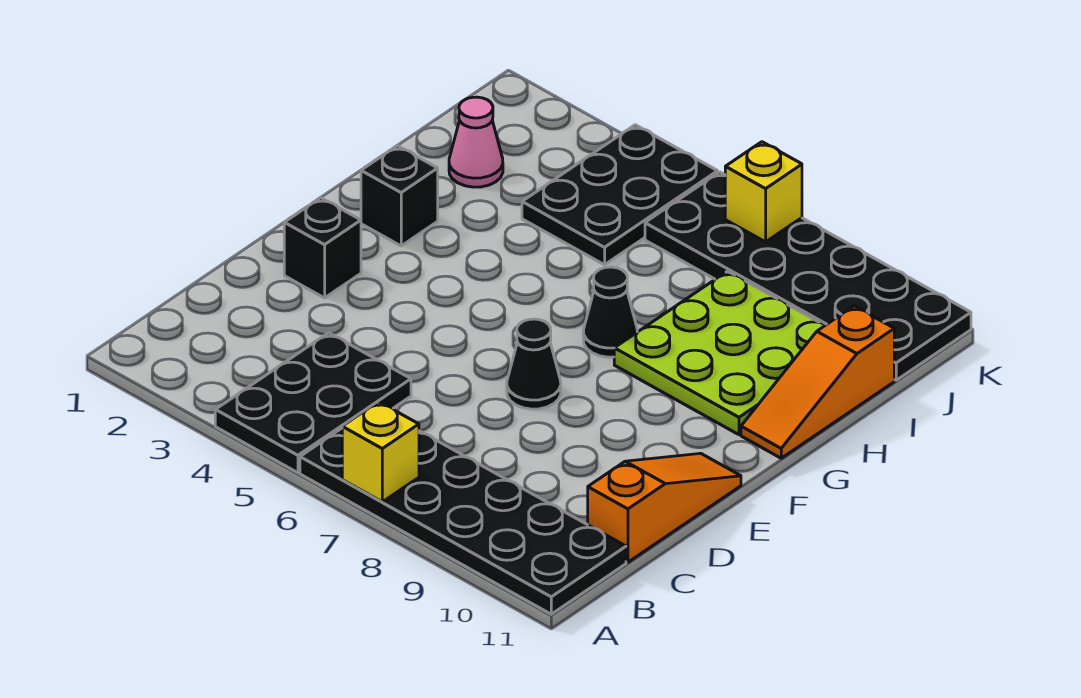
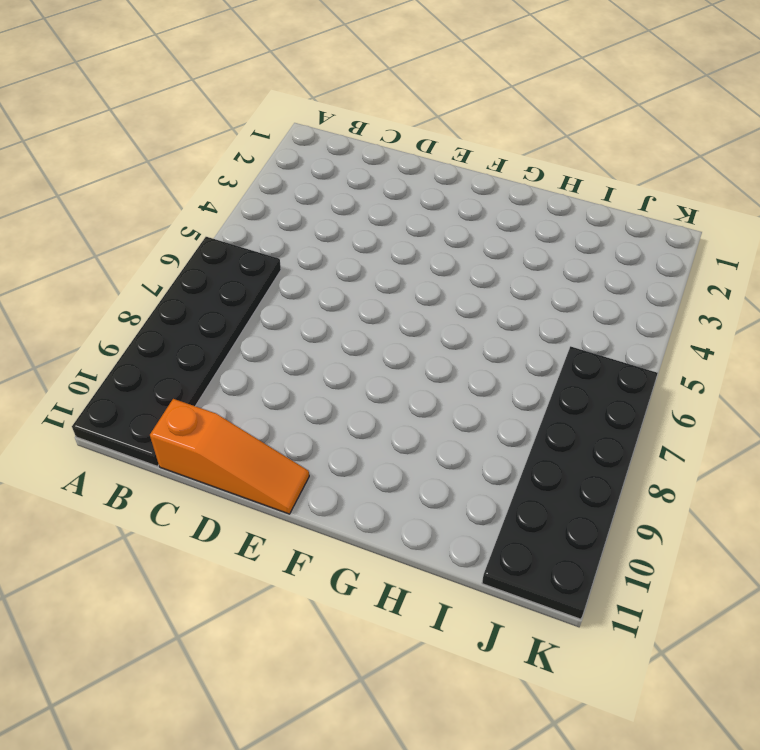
none -> black 2x3 plate [215,333,411,473]
none -> black 1x1 brick [284,198,361,298]
none -> black 1x1 cone [507,319,561,409]

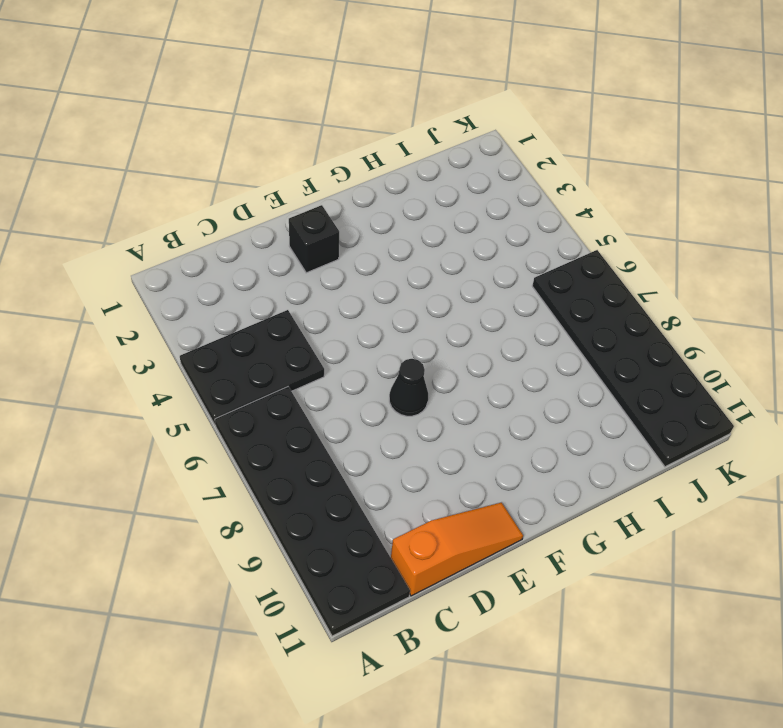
none -> black 1x1 brick [361,146,438,246]
none -> black 1x1 cone [583,267,637,357]
none -> lime 3x3 plate [614,271,825,435]

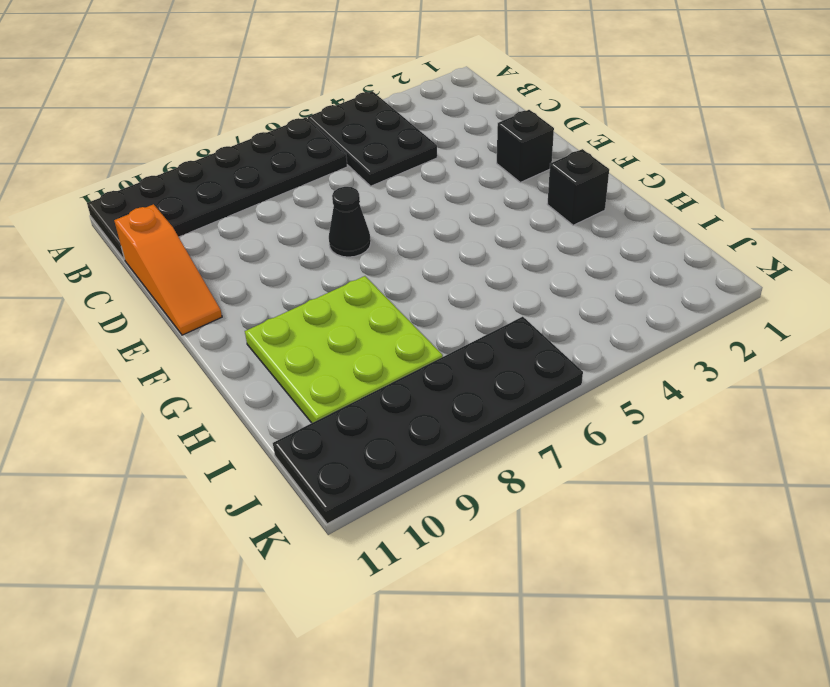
none -> black 1x1 cone [583,267,637,357]
none -> orange 1x3 slope [741,306,894,458]
none -> pink 1x1 cone [449,97,503,187]

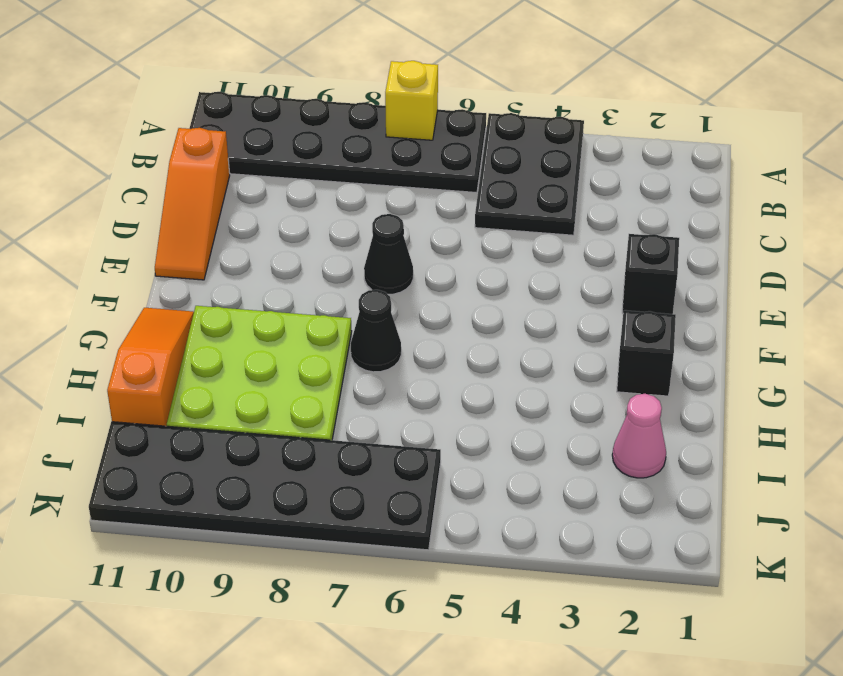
none -> black 2x3 plate [522,125,718,265]
none -> yellow 1x1 brick [725,142,802,242]

